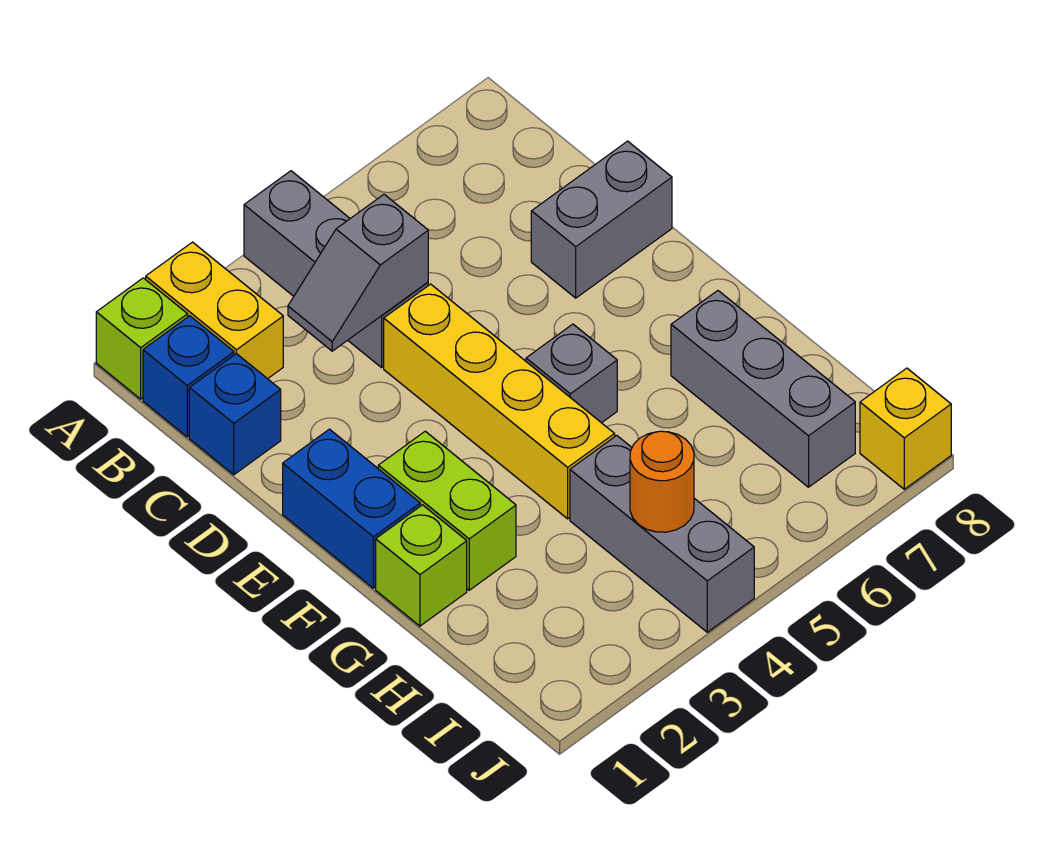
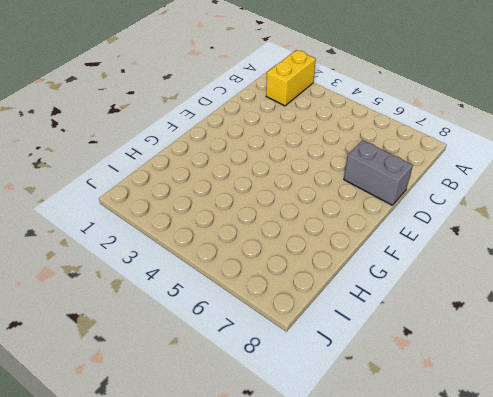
none -> lime 1x1 brick [96,278,188,399]
none -> grey 1x3 brick [244,171,428,368]
none -> blue 1x1 brick [143,316,234,437]

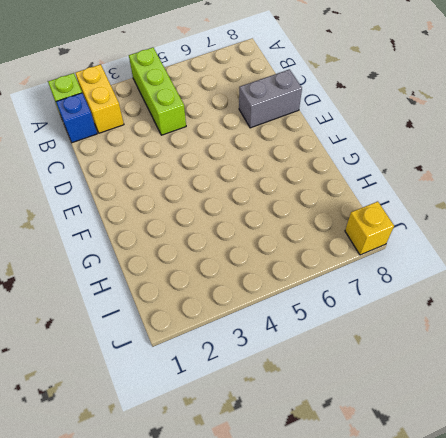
lime 1x3 brick [129,48,186,135] -> grey 1x3 brick [244,171,428,368]
none -> blue 1x1 brick [189,354,281,475]
none -> yellow 1x4 brick [384,284,615,519]
none -> blue 1x2 brick [283,429,420,588]

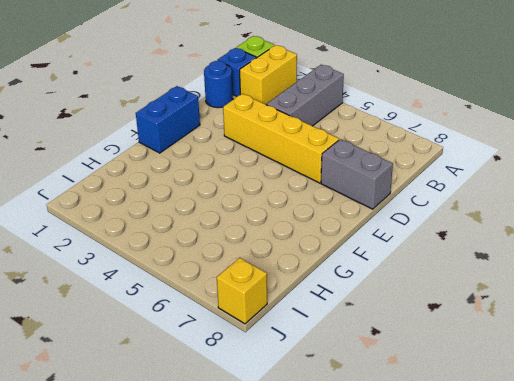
blue 1x1 round brick [204,61,233,108] -> blue 1x1 brick [189,354,281,475]
yellow 1x4 brick [223,94,339,183] -> yellow 1x4 brick turned to [384,284,615,519]
none -> lime 1x2 brick [378,431,516,590]
none -> grey 1x1 brick [526,324,617,423]
none -> lime 1x1 brick [376,505,467,626]

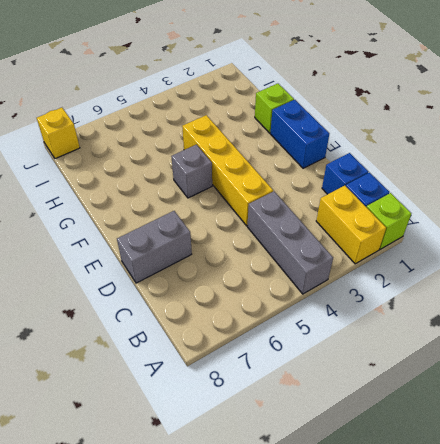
none -> lime 1x2 brick [378,431,516,590]
none -> grey 1x3 brick [671,291,855,487]
none -> grey 1x3 brick [570,436,754,632]

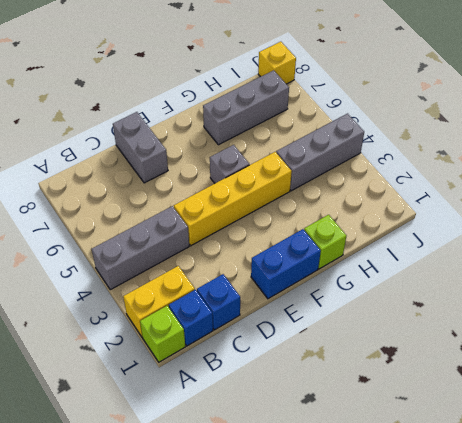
none -> lime 1x2 brick [378,431,516,590]
none -> grey 1x2 slope [288,194,428,351]
none -> orange 1x1 round brick [630,431,694,532]

